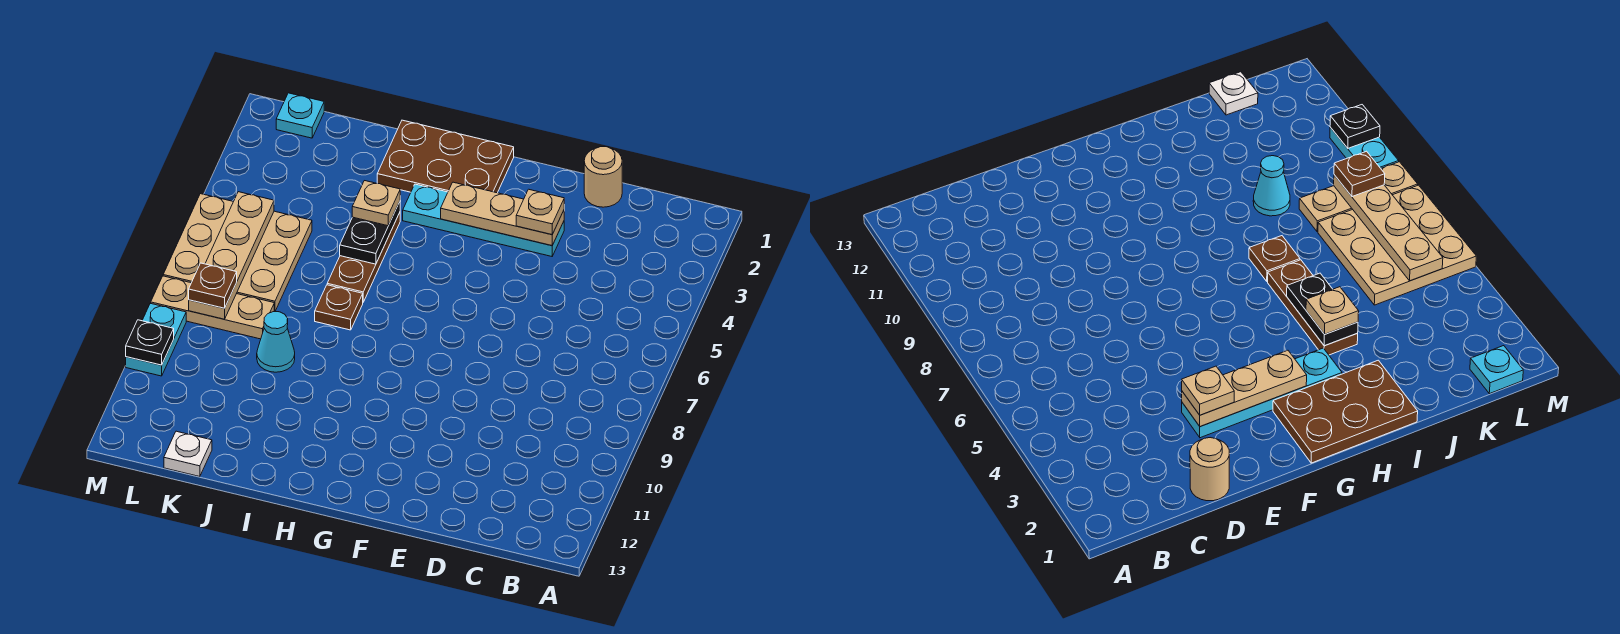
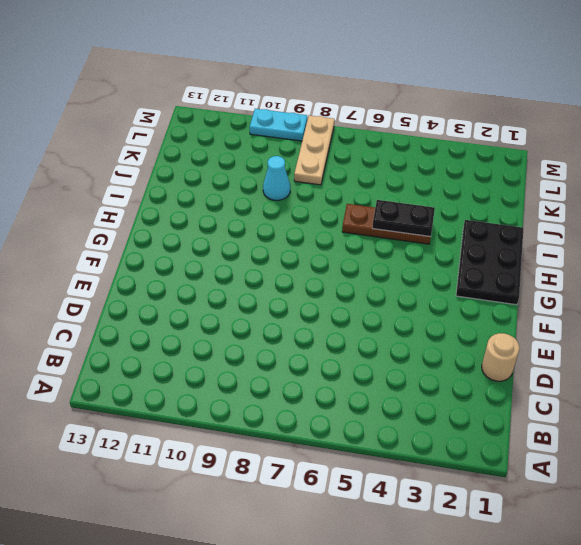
black 2x3 plate [456,220,523,305] -> brown 2x3 plate [377,120,514,193]
none -> cyan 1x4 plate [403,184,564,256]
none -> brown 1x1 plate [315,285,363,330]
none -> tan 3x3 plate [163,194,312,312]

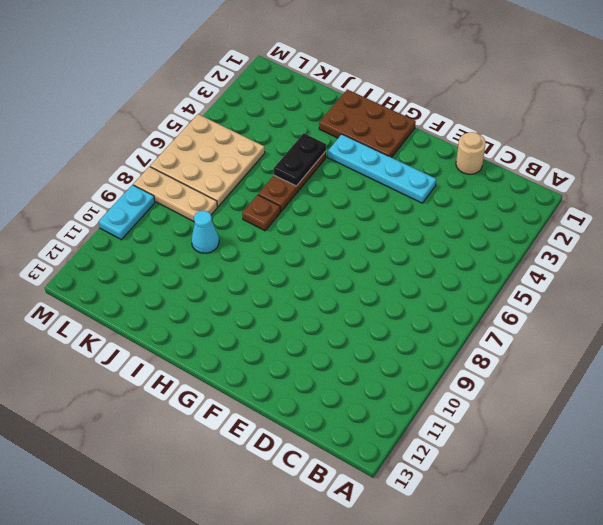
none -> white 1x1 plate [164,431,212,477]
none -> cyan 1x1 plate [276,93,324,138]
none -> tan 1x3 plate [441,182,564,246]

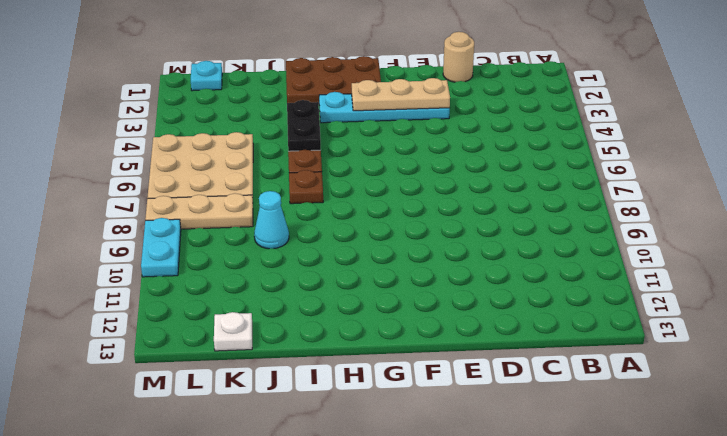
none -> tan 1x4 plate [189,192,274,319]
none -> black 1x1 plate [126,320,174,365]
none -> tan 1x1 plate [516,189,564,235]

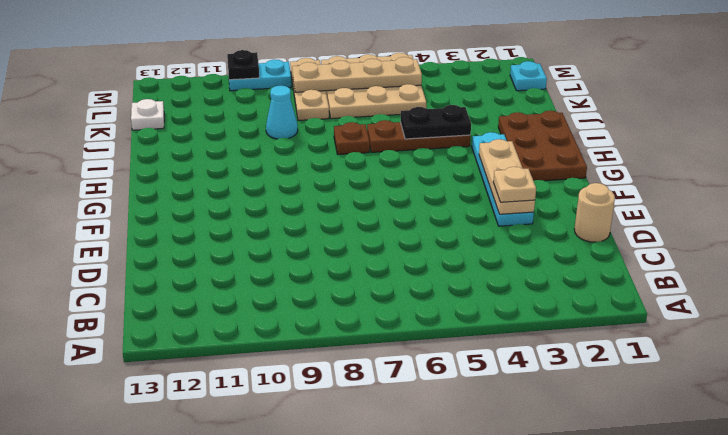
none -> tan 1x1 plate [352,181,400,226]
none -> brown 1x1 plate [189,263,237,308]

